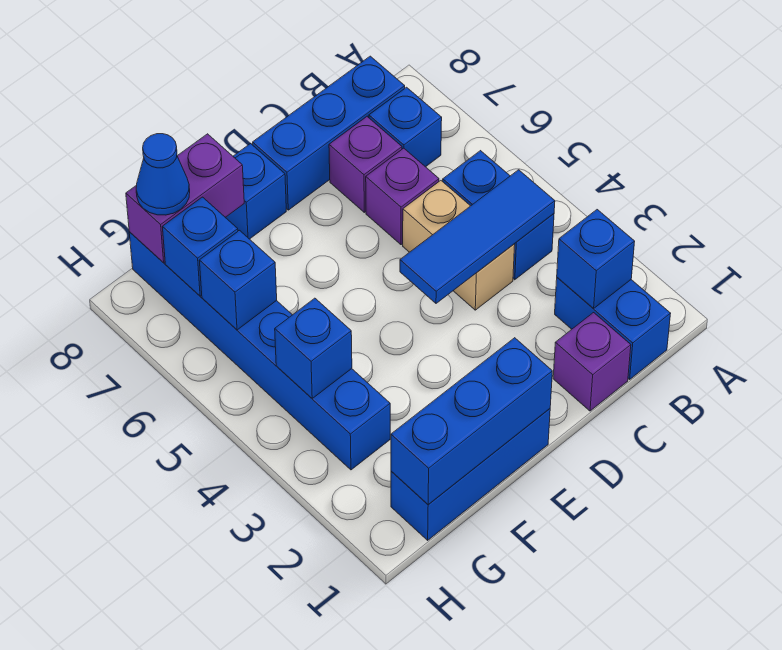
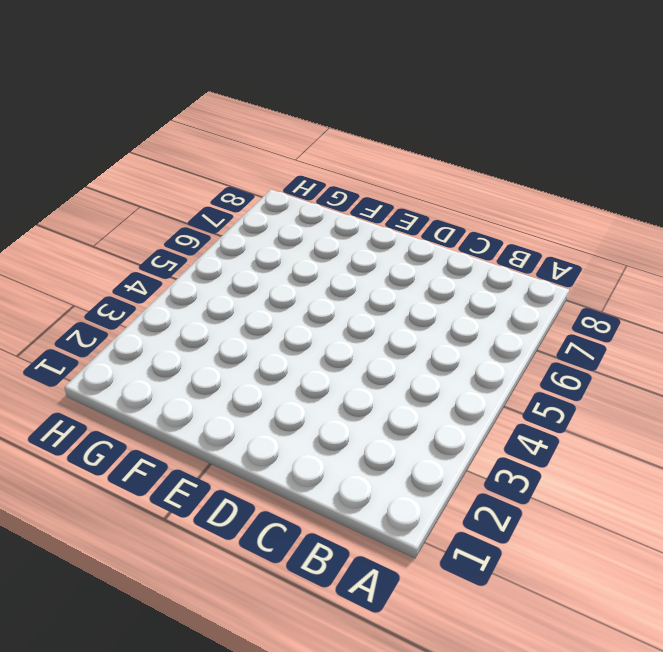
none -> blue 1x2 brick [555,278,671,379]
none -> blue 1x2 brick [443,151,554,280]
none -> blue 1x1 brick [369,87,442,167]

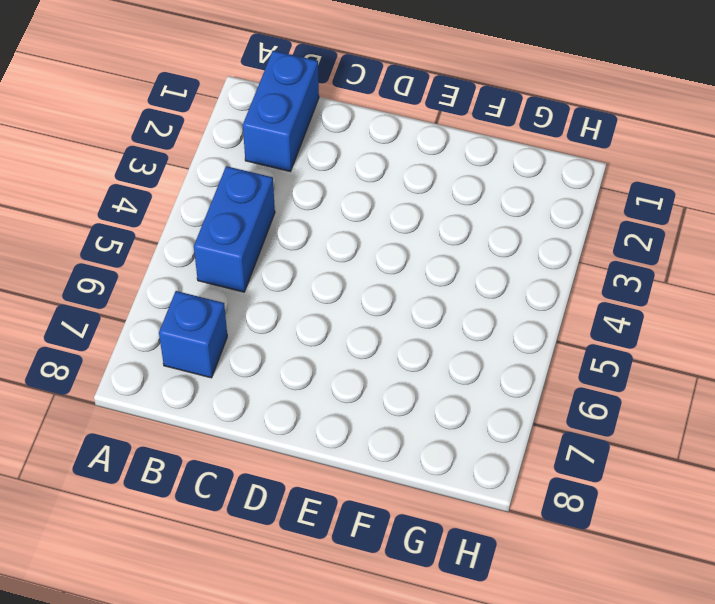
none -> blue 1x3 brick [253,56,405,210]
none -> purple 1x1 brick [553,313,631,411]
none -> tan 1x2 brick [403,181,515,310]

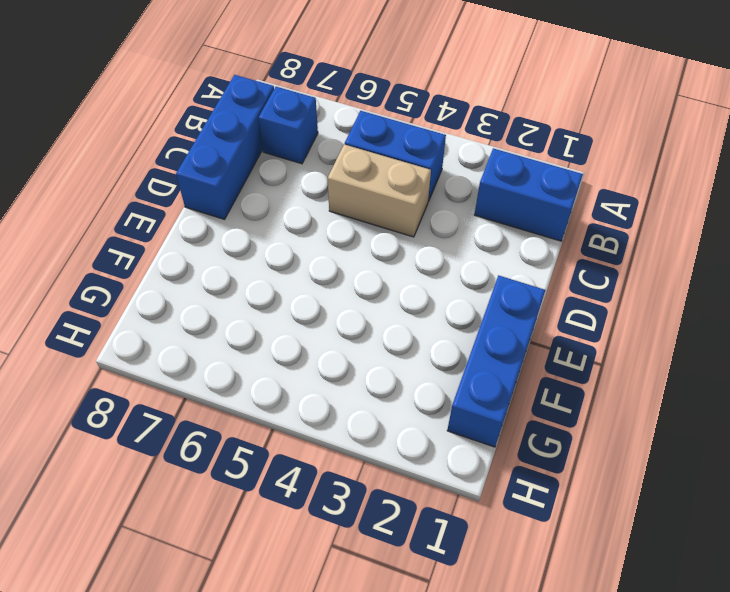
none -> purple 1x1 brick [553,313,631,411]
none -> purple 1x1 brick [366,148,439,245]
none -> purple 1x1 brick [329,117,402,212]

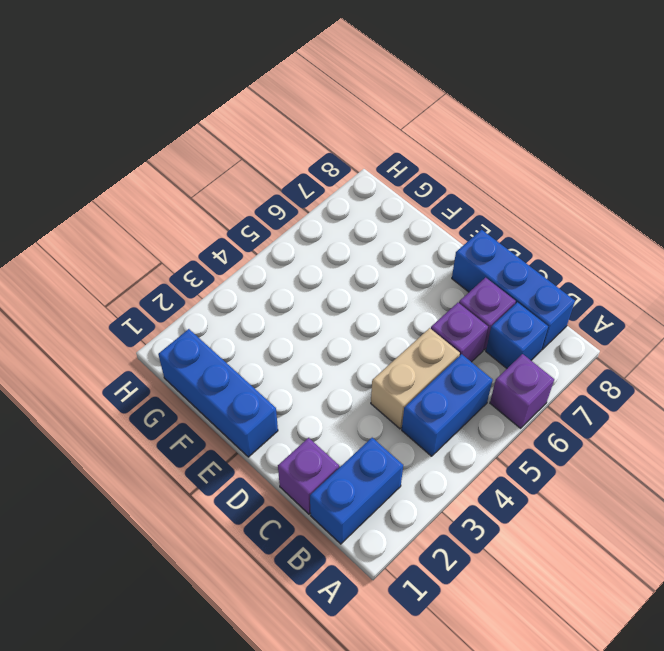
purple 1x1 brick [490,354,554,428] -> none
none -> blue 1x1 brick [225,144,286,239]
none -> blue 1x6 brick [129,232,390,470]
none -> blue 1x1 brick [557,210,635,309]

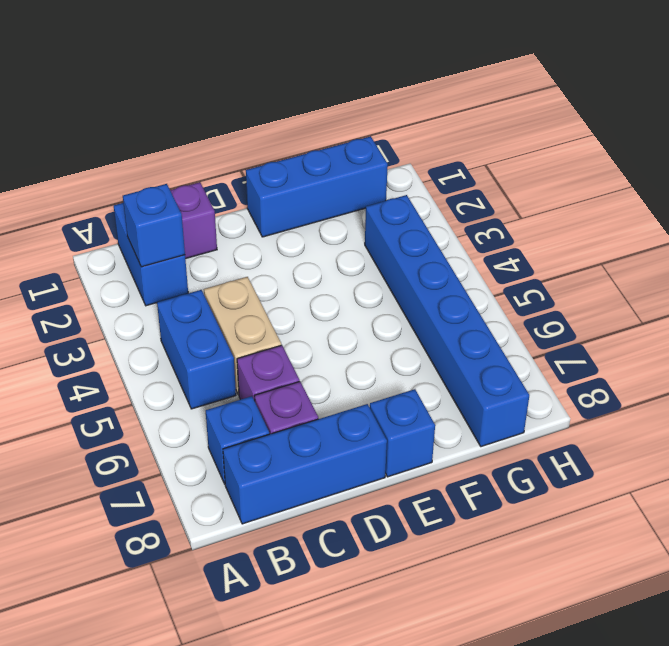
none -> blue 1x3 tile [400,170,555,303]
none -> blue 1x3 brick [391,338,552,505]
none -> purple 1x2 brick [126,134,244,263]

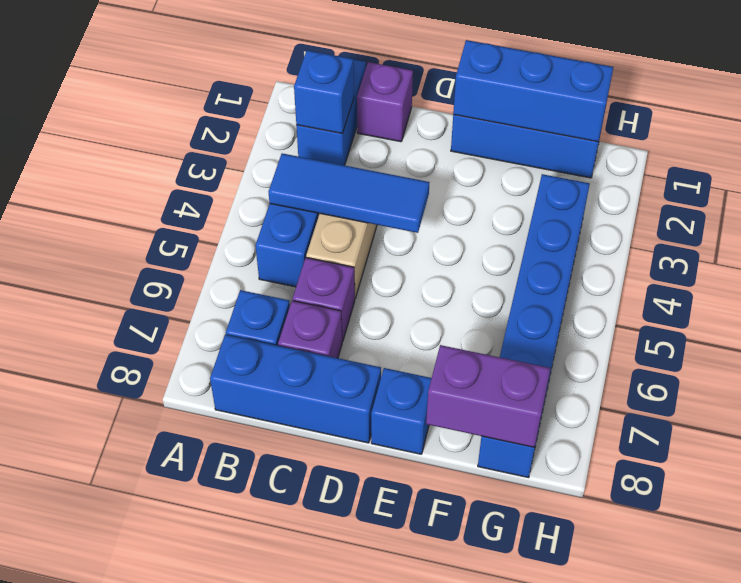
none -> blue 1x1 brick [275,298,352,398]
none -> blue 1x1 brick [199,230,277,330]
none -> blue 1x1 brick [163,197,238,296]

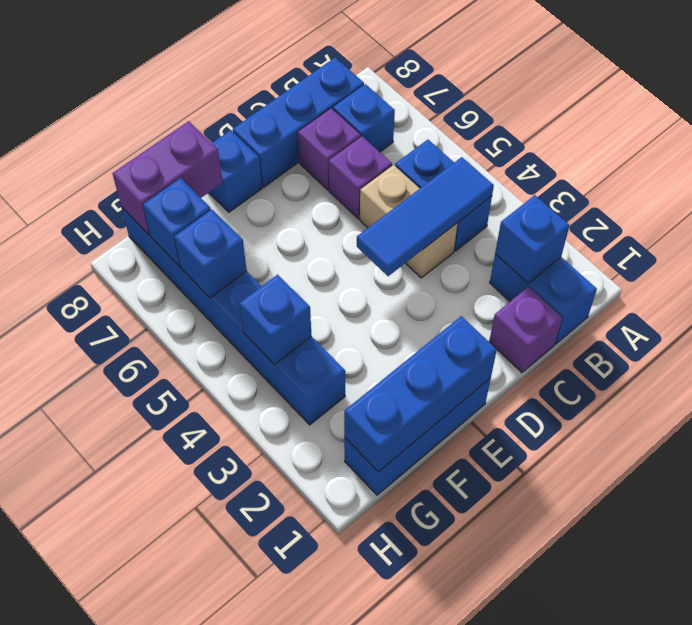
none -> blue 1x1 cone [136,134,190,215]

